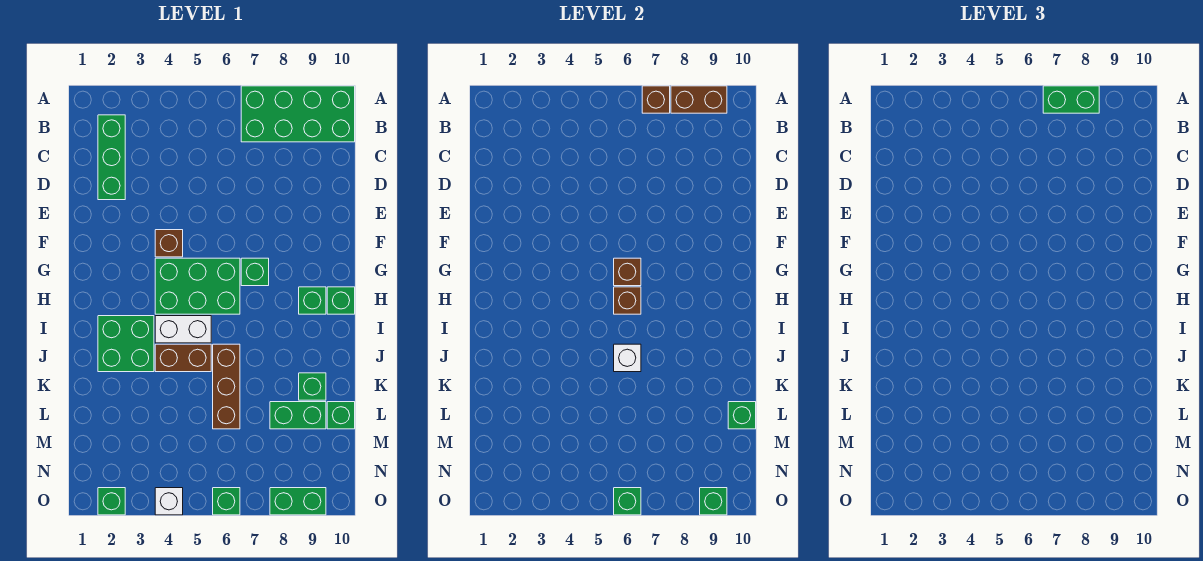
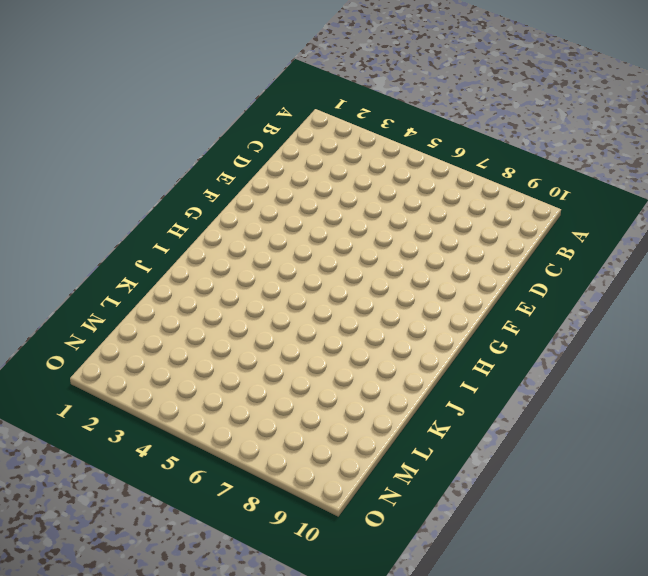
none -> green 2x4 brick [241,86,355,142]
none -> green 1x3 brick [98,115,125,200]
none -> brown 1x1 brick [155,230,183,257]

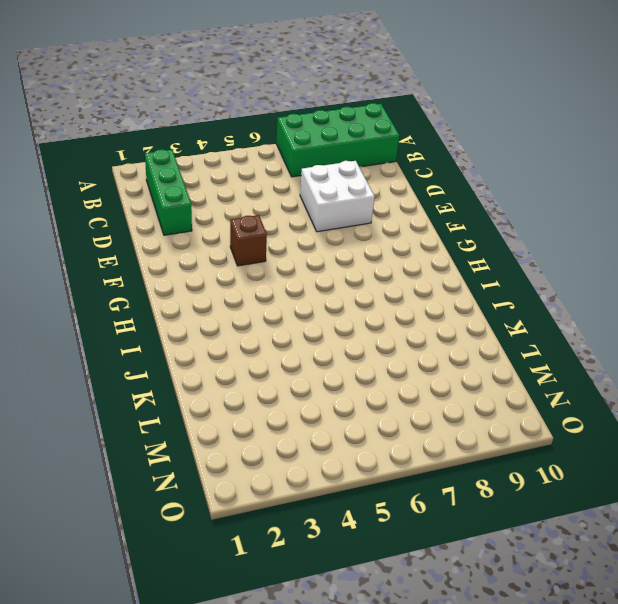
white 2x2 brick [300,161,375,232] -> none
none -> green 2x3 brick [155,258,240,314]
none -> green 1x1 brick [241,258,269,286]
none -> green 1x1 brick [299,287,326,314]

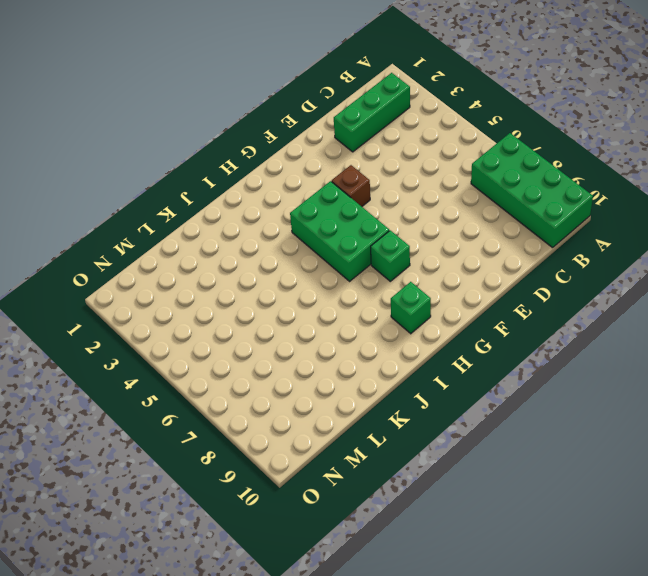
none -> green 1x1 brick [327,287,355,314]
none -> green 2x2 brick [98,316,154,372]
none -> white 1x2 brick [155,316,211,343]

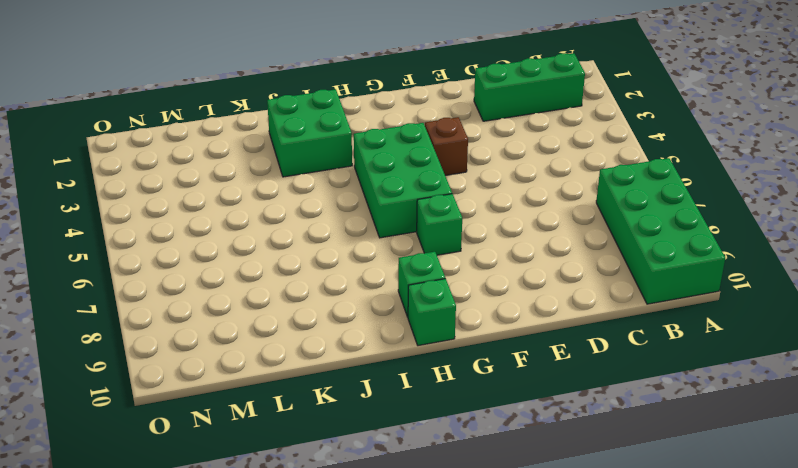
none -> white 1x2 brick [155,316,211,343]
none -> brown 1x2 brick [155,344,211,372]
none -> brown 1x3 brick [213,344,240,429]

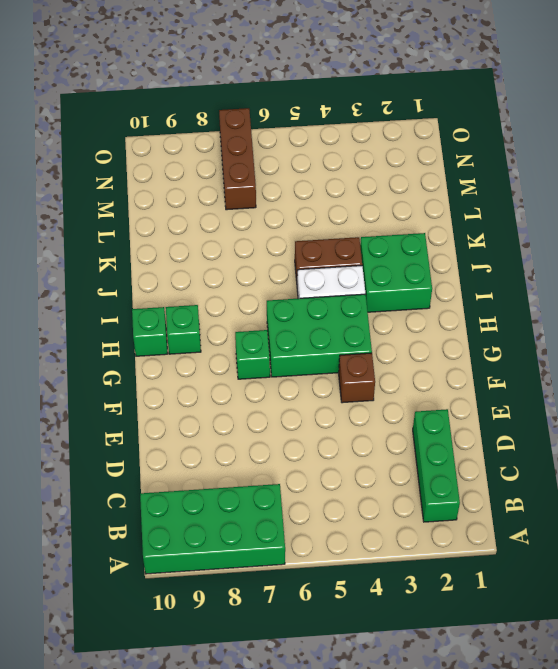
brown 1x3 brick [219,108,256,210] -> brown 1x3 brick moved to [213,344,240,429]
none -> green 1x1 brick [299,373,326,400]
none -> green 1x2 brick [270,402,326,429]
none -> green 1x1 brick [327,402,355,429]

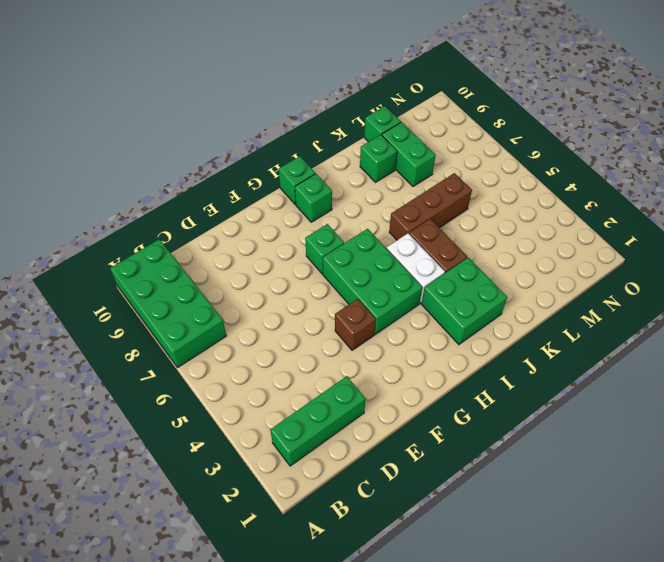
none -> green 1x1 brick [98,488,125,515]
none -> white 1x1 brick [155,488,183,515]
none -> green 1x1 brick [213,488,240,515]

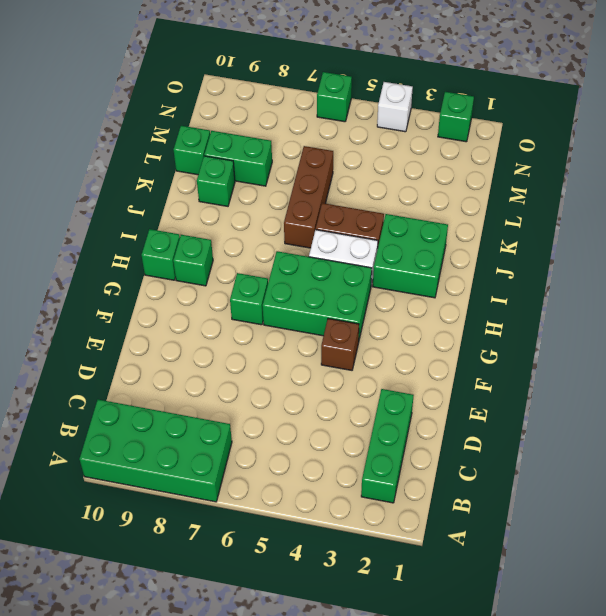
none -> green 1x2 brick [270,488,326,515]
none -> brown 1x1 brick [642,86,670,113]
none -> brown 1x2 brick [671,86,727,113]

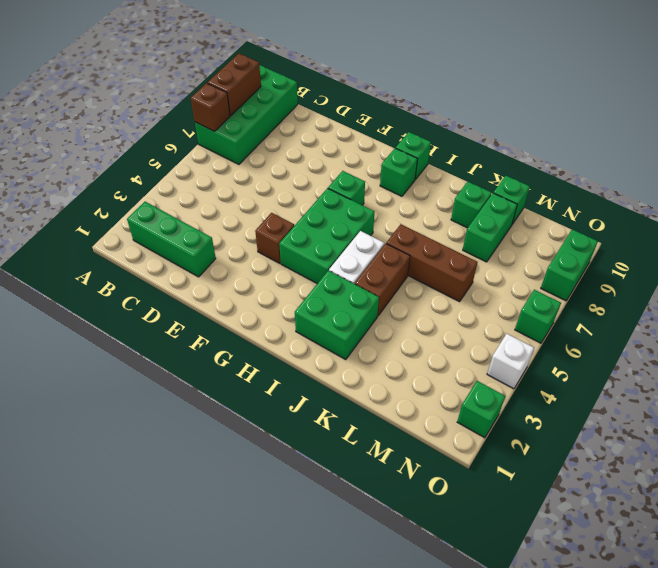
none -> brown 1x1 brick [614,258,641,286]
none -> brown 1x1 brick [614,287,641,314]
none -> white 1x1 brick [614,344,641,372]

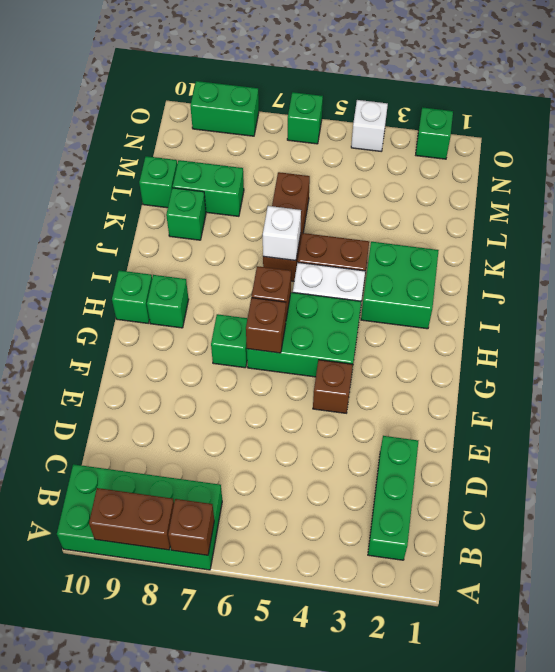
none -> green 1x1 brick [728,402,756,429]
none -> green 1x1 brick [614,488,641,515]
none -> green 1x1 brick [700,488,727,515]

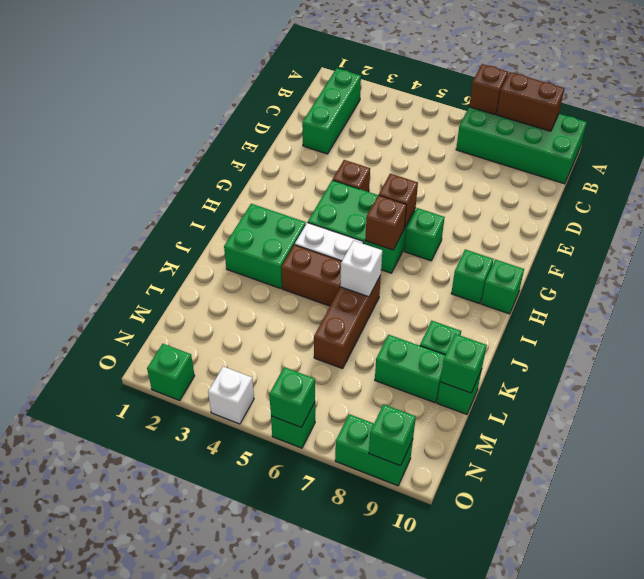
none -> green 1x2 brick [1043,86,1099,113]

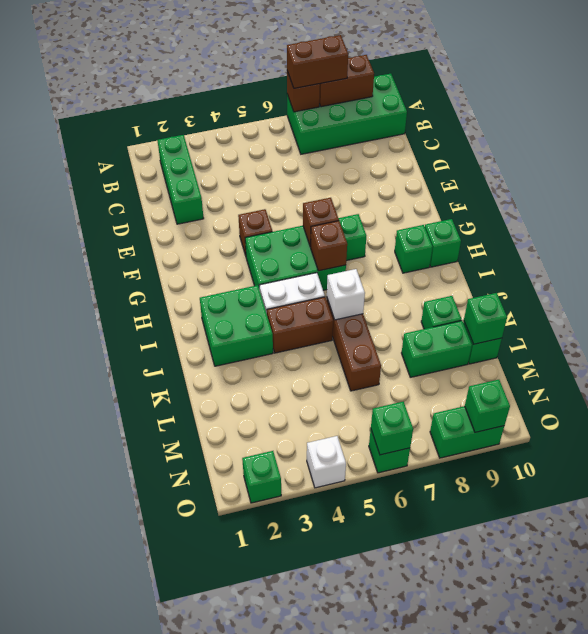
brown 1x2 brick [287,35,348,88] -> green 1x2 brick [1043,86,1099,113]

